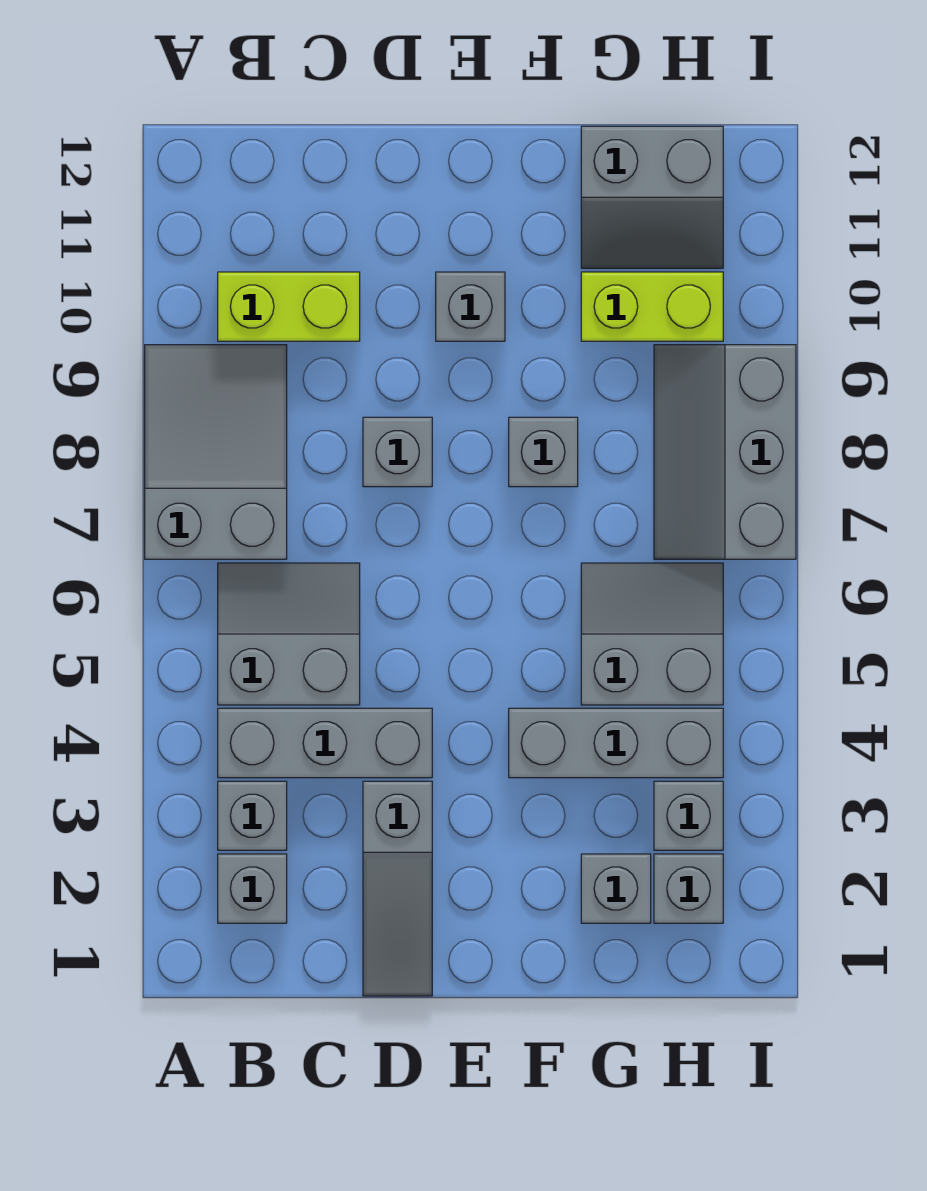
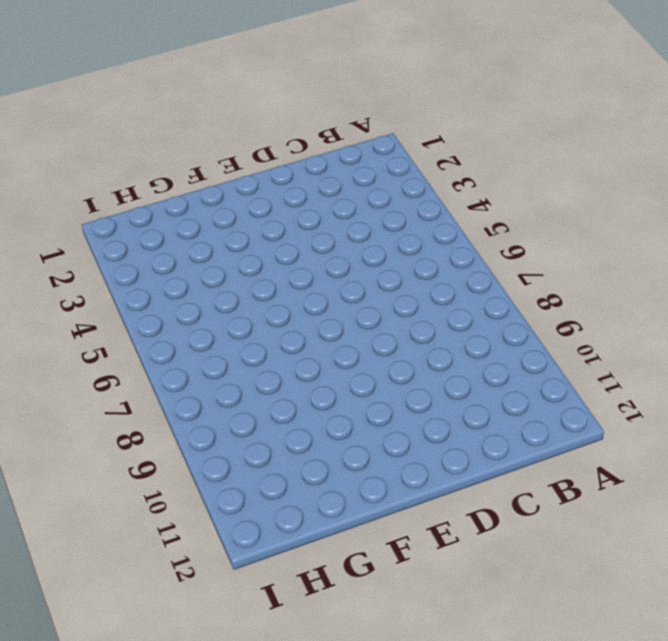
none -> grey 2x3 slope [145,345,287,559]
none -> grey 1x1 brick [218,854,287,923]
none -> grey 1x1 brick [218,781,287,850]

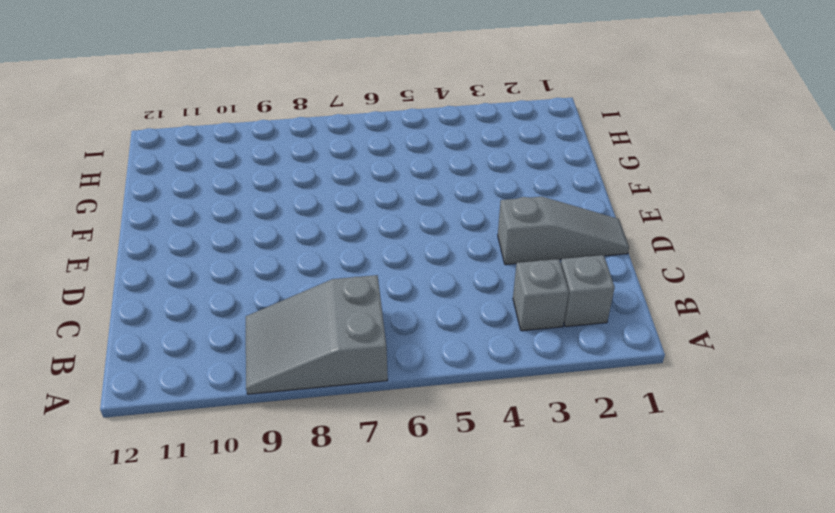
none -> grey 1x3 brick [218,708,432,778]
none -> grey 2x2 slope [218,563,360,705]
none -> lime 1x2 brick [218,272,360,341]

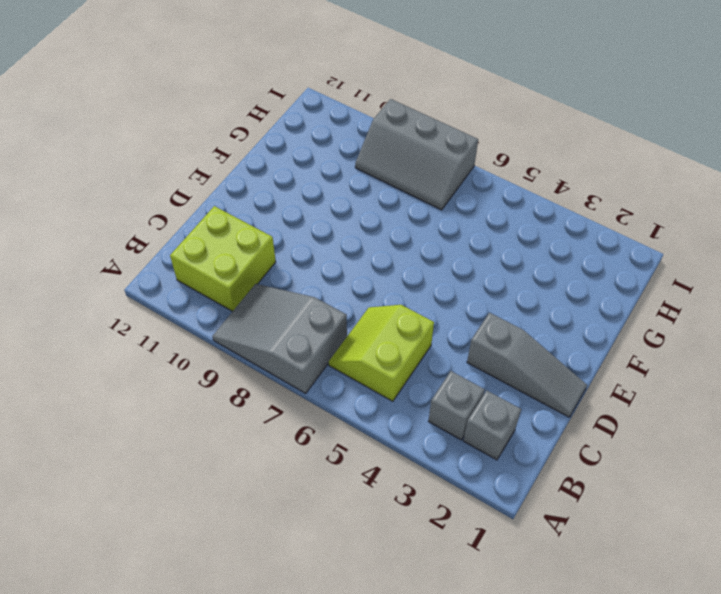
lime 2x2 slope [329,305,434,401] -> grey 2x2 slope [218,563,360,705]
lime 2x2 brick [170,206,276,311] -> lime 1x2 brick [218,272,360,341]
none -> grey 1x3 brick [218,708,432,778]
none -> grey 1x1 brick [363,417,432,487]
none -> grey 1x1 brick [436,272,505,341]

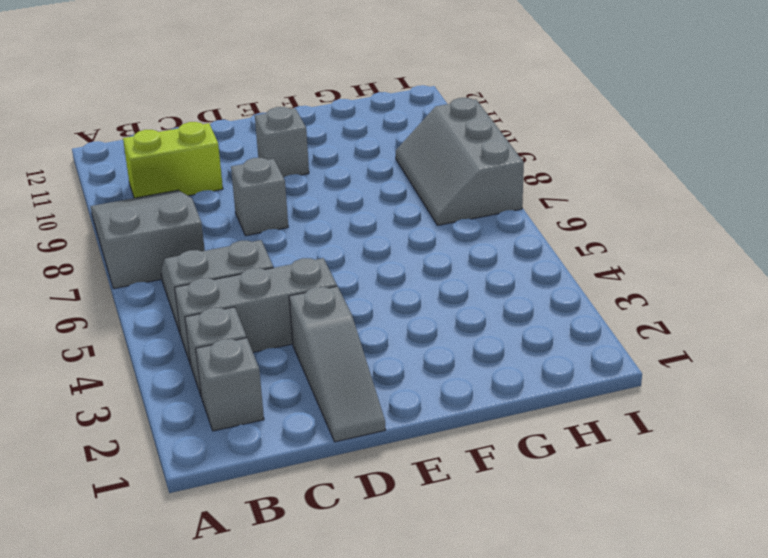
none -> grey 1x3 brick [509,708,723,778]
none -> grey 1x1 brick [509,417,578,487]
none -> grey 1x1 brick [581,854,651,923]

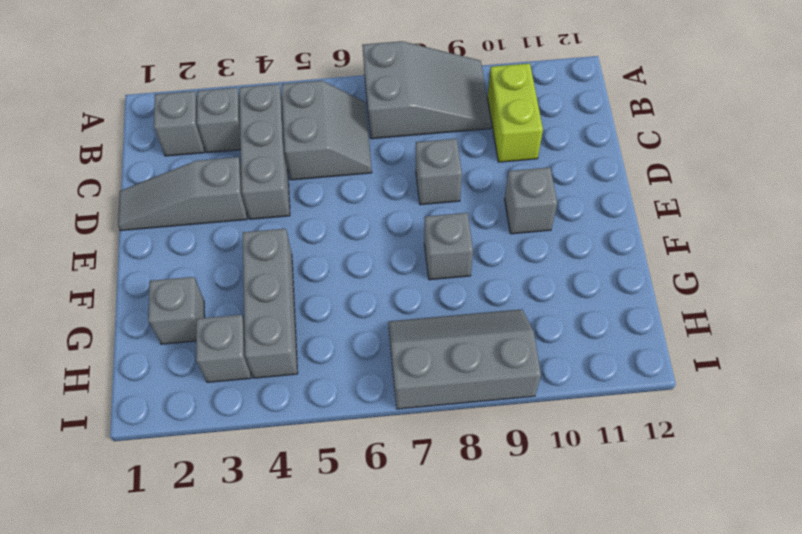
none -> grey 2x2 slope [581,563,723,705]
none -> lime 1x2 brick [581,272,723,341]
none -> grey 2x2 slope [581,126,723,268]

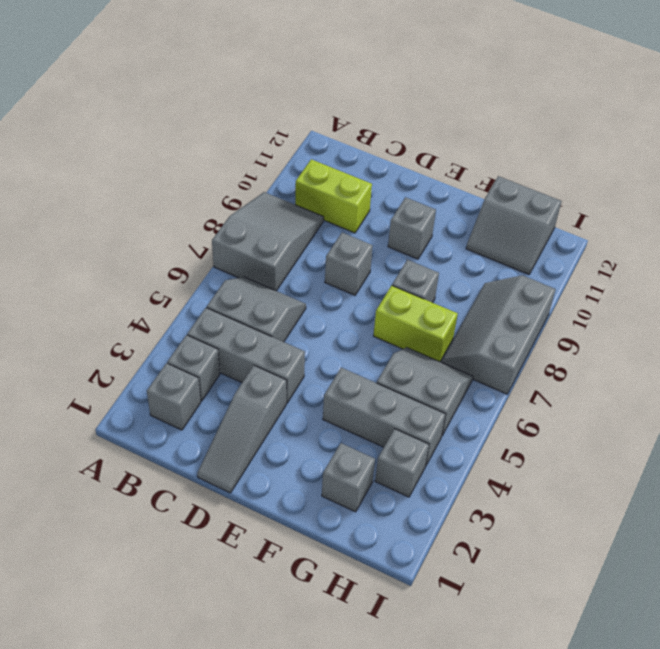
lime 1x2 brick [373,285,458,362] -> lime 1x2 brick moved to [581,272,723,341]
none -> grey 1x1 brick [654,854,723,923]

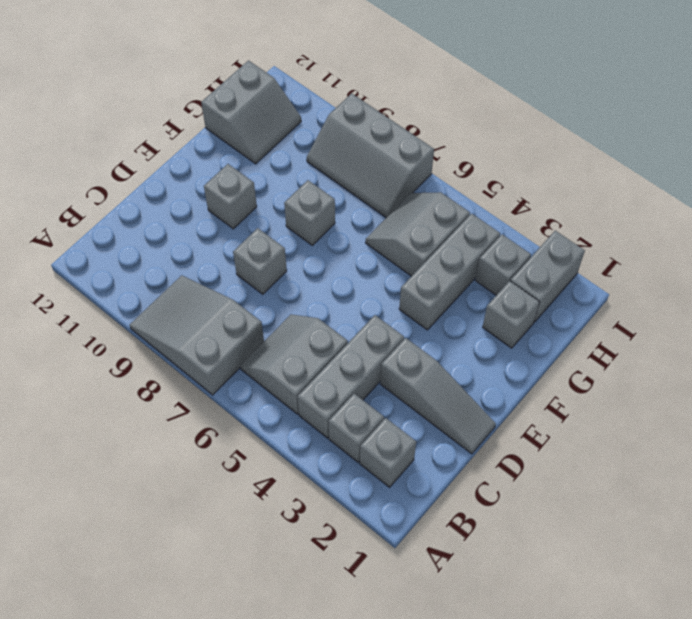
grey 1x2 brick [510,231,585,322] -> grey 1x1 brick [654,854,723,923]
none -> lime 1x2 brick [218,272,360,341]
none -> lime 1x2 brick [581,272,723,341]

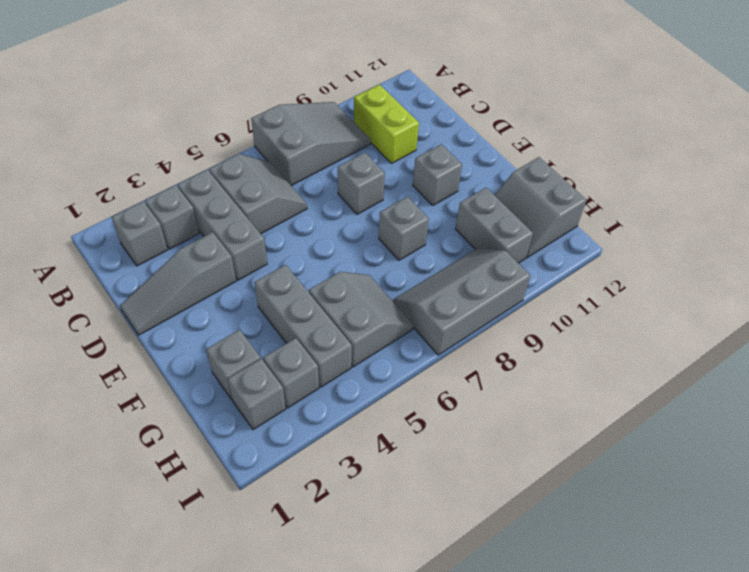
grey 1x2 brick [455,188,533,263] -> lime 1x2 brick [581,272,723,341]

